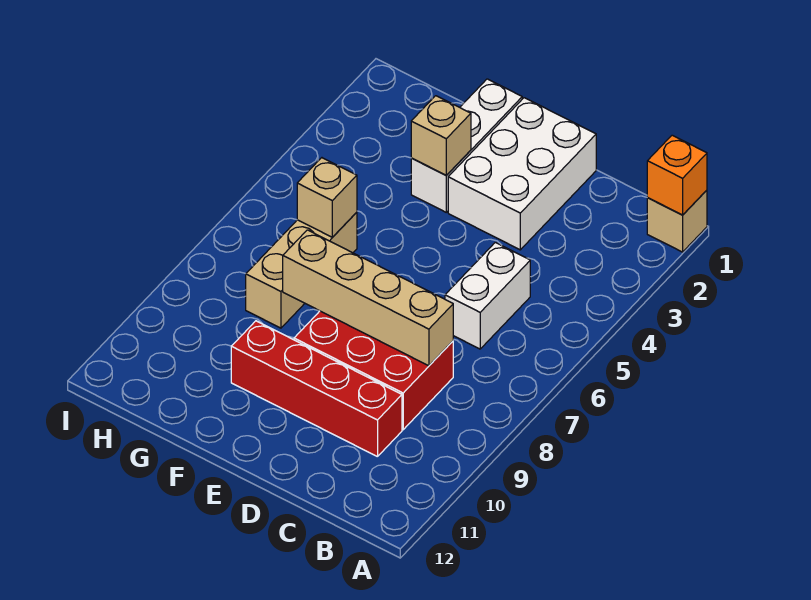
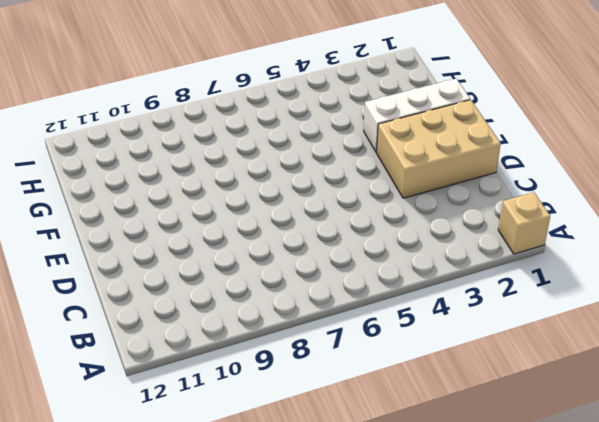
tan 2x3 brick [377,100,501,198] -> white 2x3 brick [448,98,596,250]
none -> white 1x2 brick [445,242,530,349]
none -> red 2x3 brick [294,311,453,430]

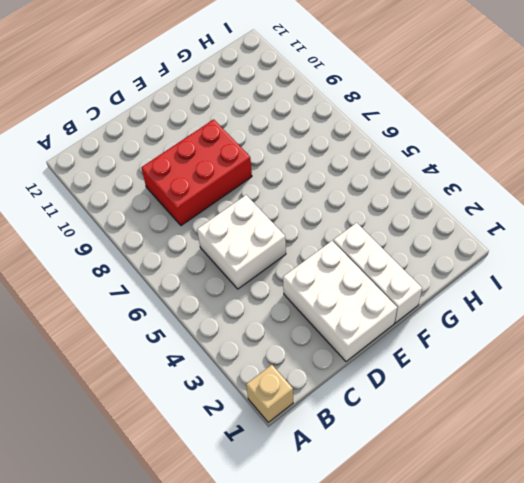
white 2x2 brick [197,195,286,289] -> white 1x2 brick [445,242,530,349]
none -> red 1x4 brick [231,321,402,457]
none -> tan 1x3 brick [246,212,357,328]

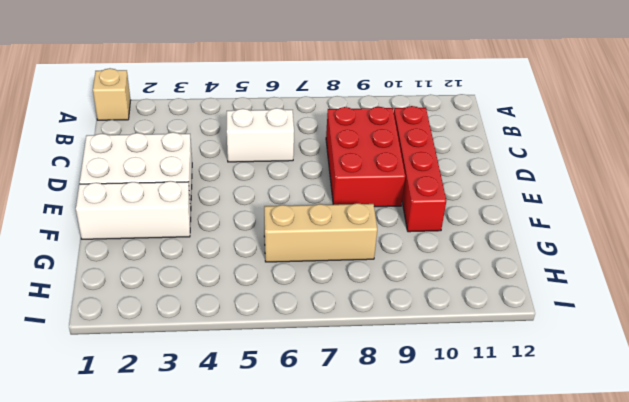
none -> orange 1x1 brick [647,135,707,215]
none -> tan 1x4 brick [283,230,453,366]

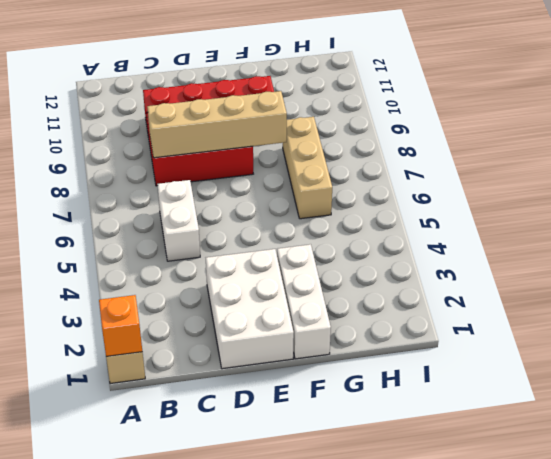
none -> tan 1x1 brick [411,96,471,175]
none -> tan 1x1 brick [297,158,357,237]

